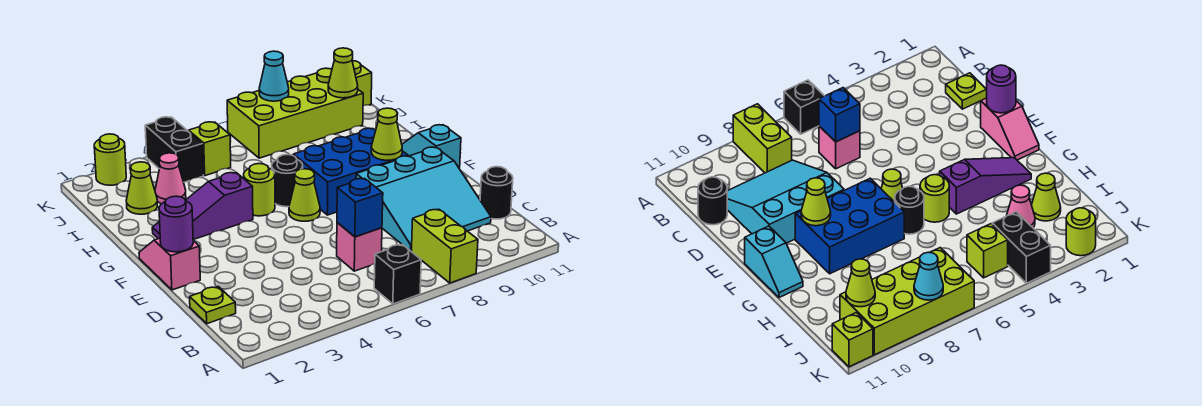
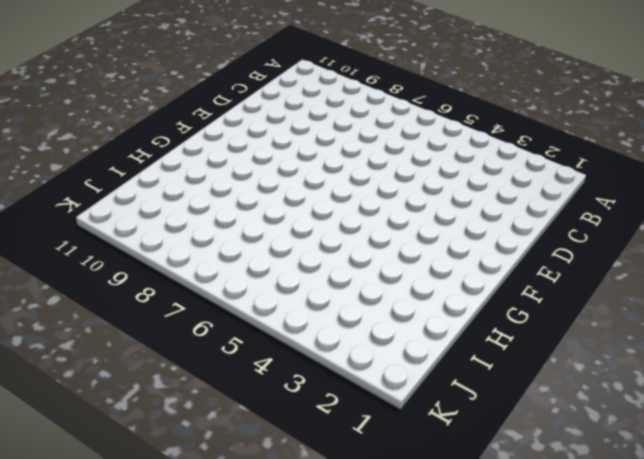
none -> black 1x1 brick [374,244,421,304]
none -> lime 1x2 brick [411,209,478,283]
none -> lime 1x1 plate [190,286,236,324]

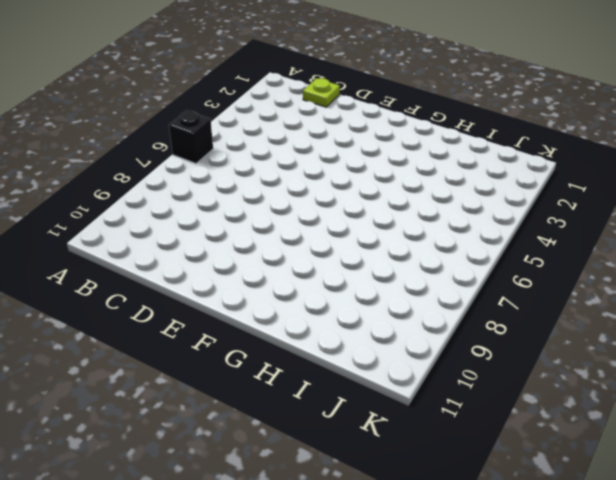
none -> lime 1x2 brick [411,209,478,283]
none -> pink 1x1 brick [337,223,382,271]
none -> cyan 3x3 slope [356,147,491,251]

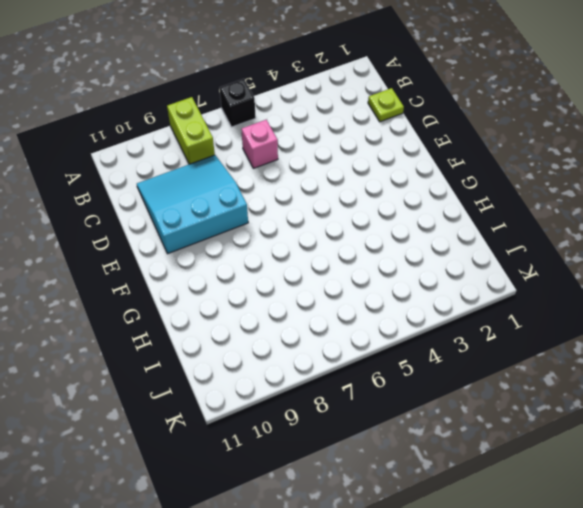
none -> black 1x1 round brick [480,167,513,219]
none -> pink 1x2 slope [139,238,200,290]
none -> lime 1x1 cone [289,169,320,221]

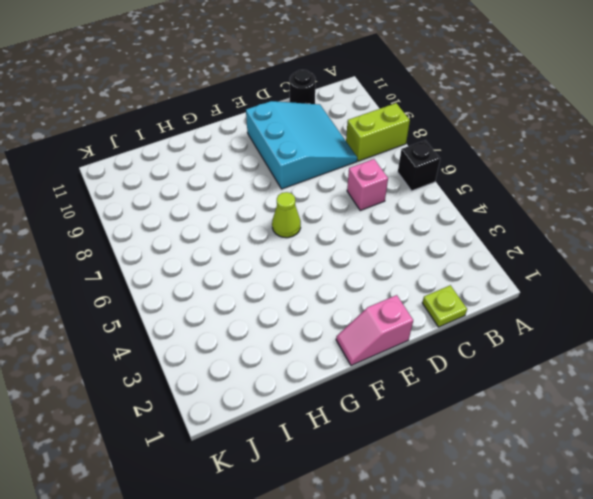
none -> blue 2x3 brick [293,128,408,215]
none -> cyan 1x2 slope [402,125,461,169]
none -> purple 1x3 slope [152,173,253,240]

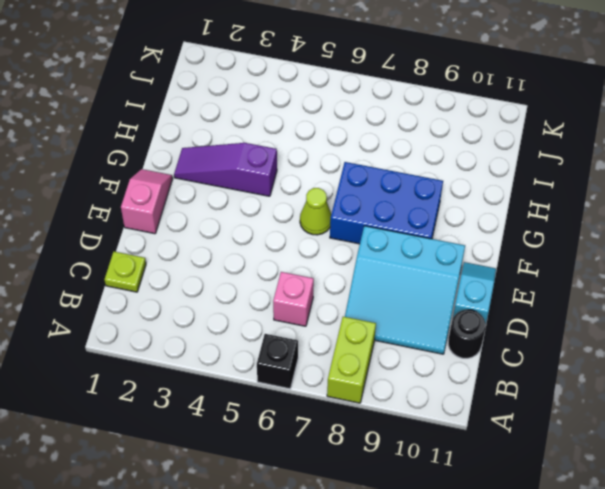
cyan 1x2 slope [453,262,496,323] -> cyan 1x2 slope moved to [402,125,461,169]
none -> lime 1x1 round brick [244,164,275,216]
none -> black 1x1 round brick [272,155,303,207]
none -> lime 1x1 cone [126,162,158,214]

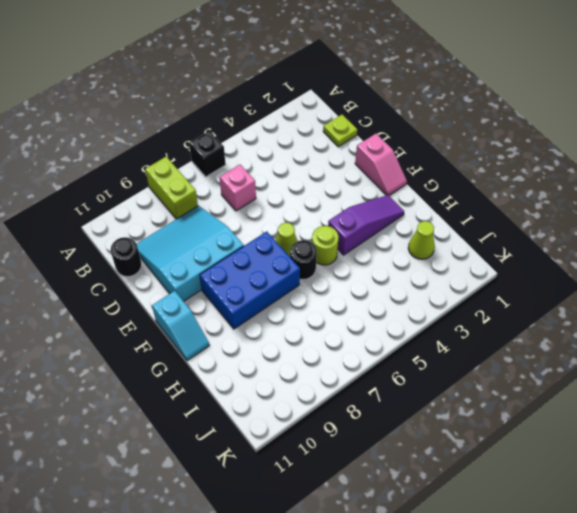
none -> pink 1x1 cone [155,153,186,204]
none -> black 1x2 brick [145,117,203,182]
none -> lime 1x1 brick [189,122,231,176]

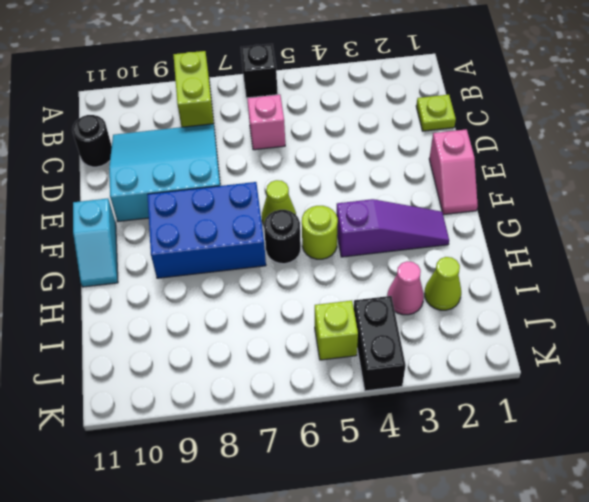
none -> lime 2x4 brick [227,68,363,158]
none -> lime 1x1 round brick [94,134,126,185]
none -> lime 1x1 brick [352,61,372,106]

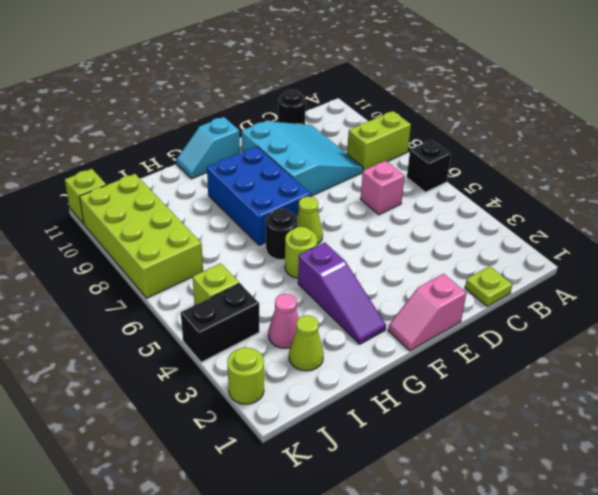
none -> blue 1x1 brick [337,179,383,237]
none -> purple 1x1 round brick [159,196,193,252]
none -> lime 1x1 cone [371,108,402,160]

